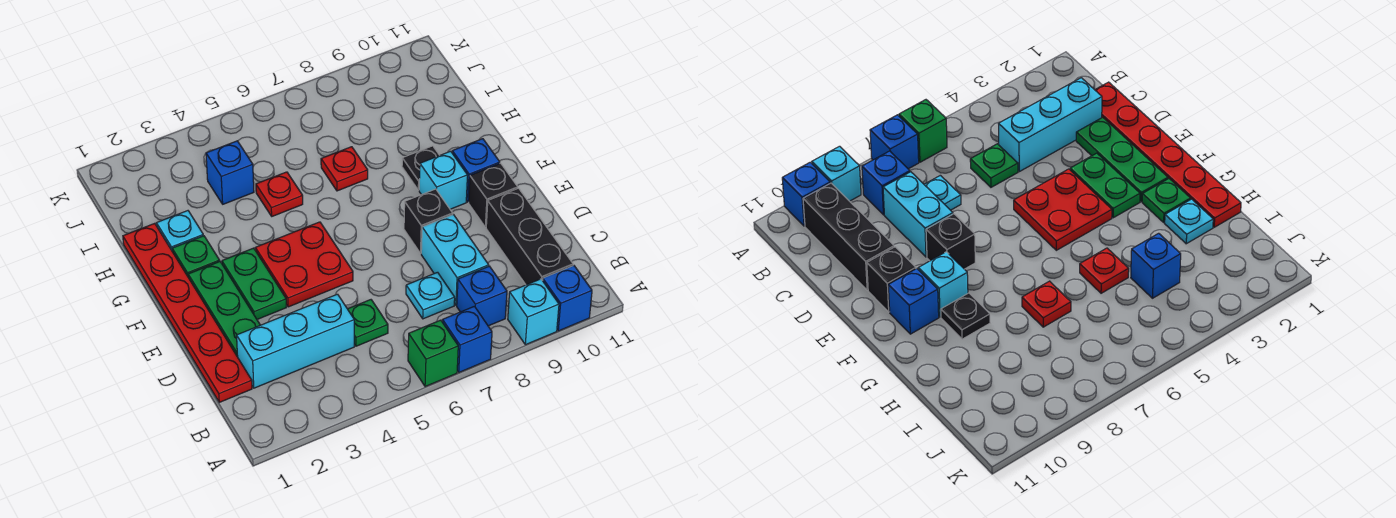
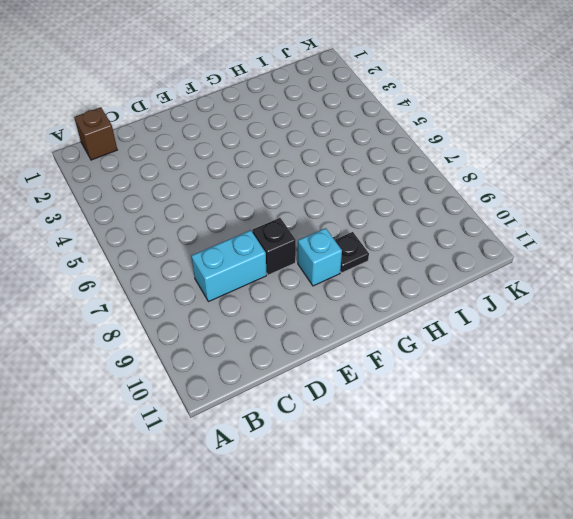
brown 1x1 brick [74,107,117,160] -> none
none -> green 1x1 brick [408,320,458,387]
none -> blue 1x1 brick [442,306,492,372]
none -> cyan 1x1 brick [508,279,559,345]

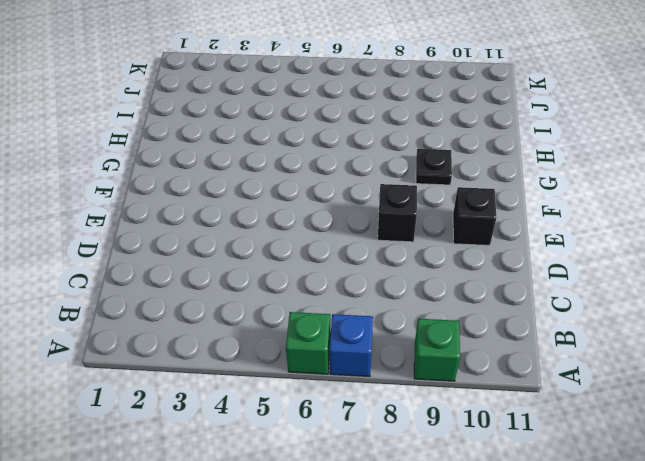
green 1x1 brick [414,319,460,381] -> cyan 1x1 brick [508,279,559,345]
none -> blue 1x1 brick [543,266,592,331]
none -> blue 1x1 brick [457,266,507,326]
none -> black 1x3 brick [486,188,573,285]

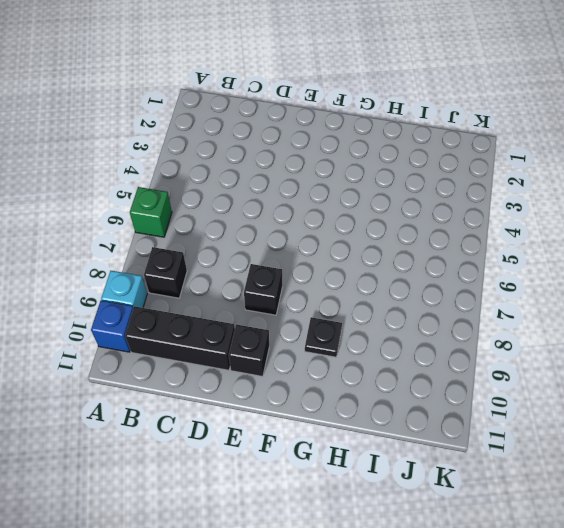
black 1x1 brick [144,247,187,298] -> blue 1x1 brick [457,266,507,326]
none -> blue 1x1 brick [442,306,492,372]
none -> red 1x6 plate [123,223,252,402]
none -> cyan 1x3 brick [237,294,354,388]

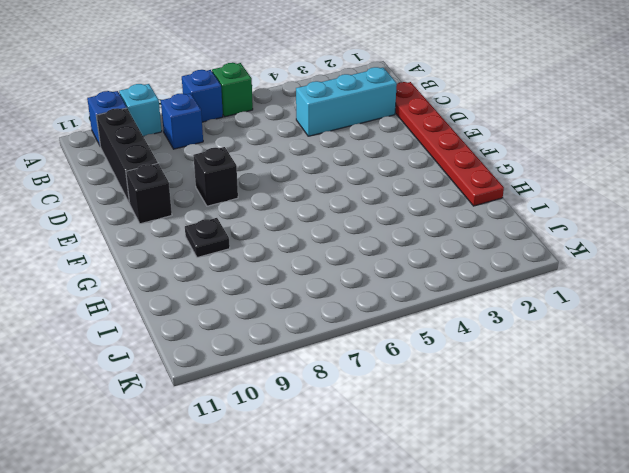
none -> green 1x1 plate [348,300,388,346]
none -> cyan 1x1 plate [406,272,455,319]
none -> cyan 1x2 brick [421,214,489,305]

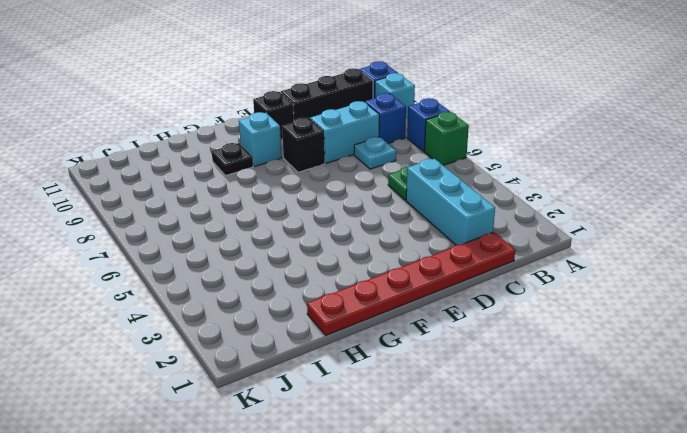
none -> green 1x3 plate [188,262,260,357]
none -> green 1x2 plate [222,248,286,319]
none -> red 2x2 plate [255,222,353,307]

